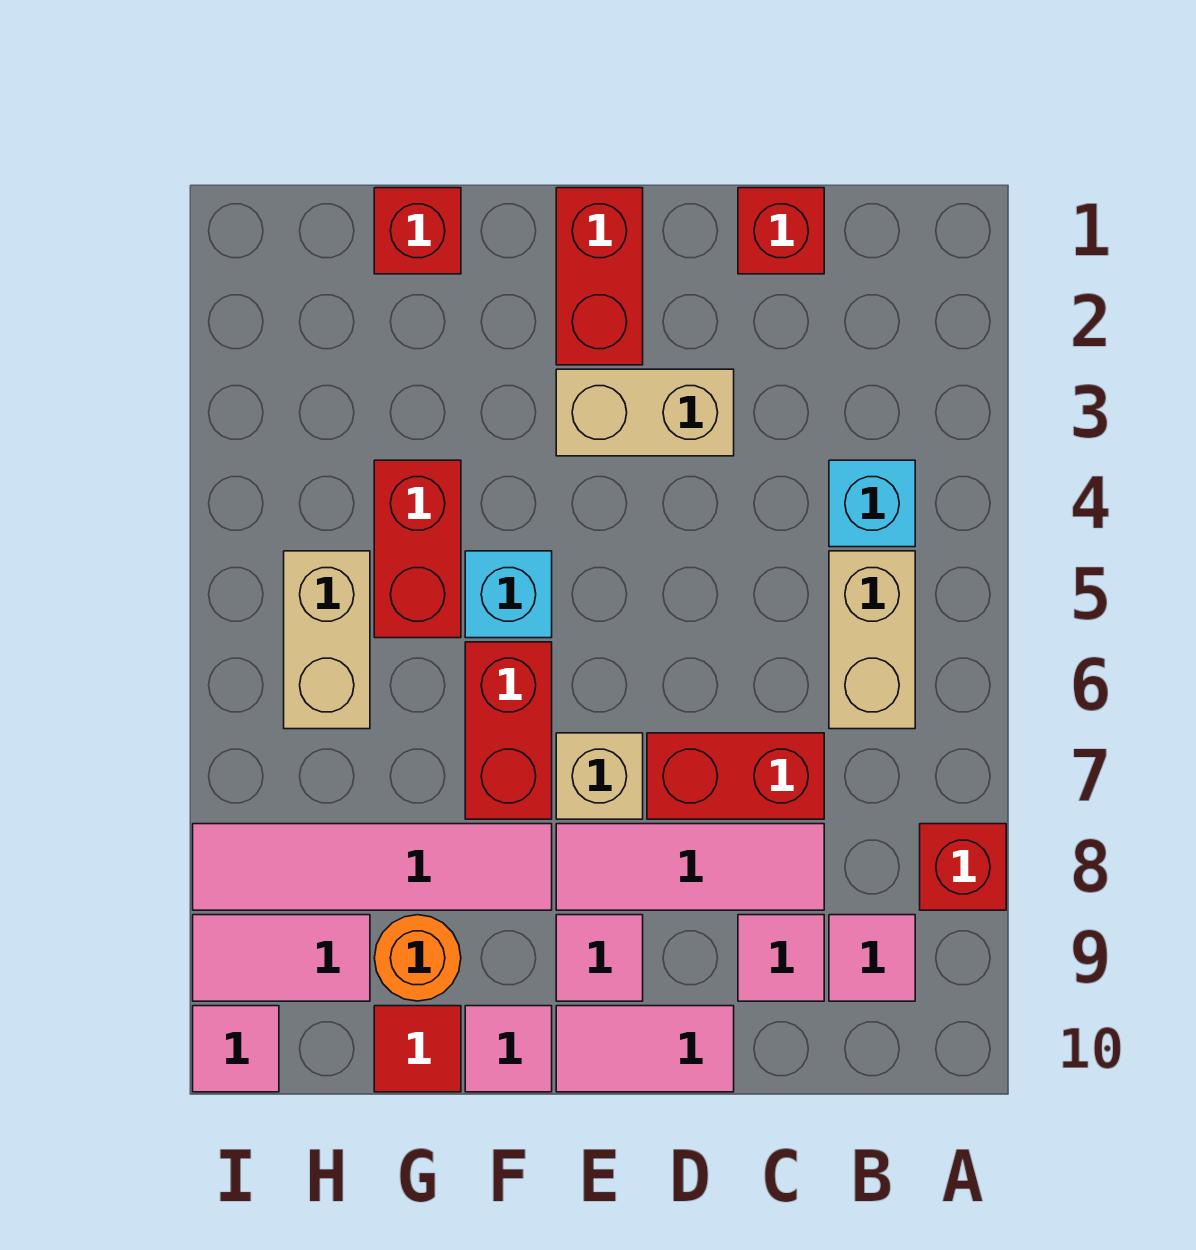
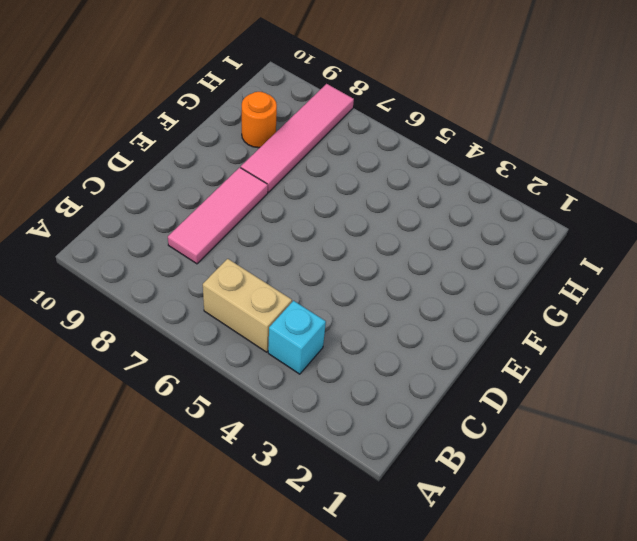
none -> red 1x1 brick [920,824,1006,910]
none -> pink 1x1 tile [829,915,915,1001]
none -> red 1x1 brick [738,188,824,274]

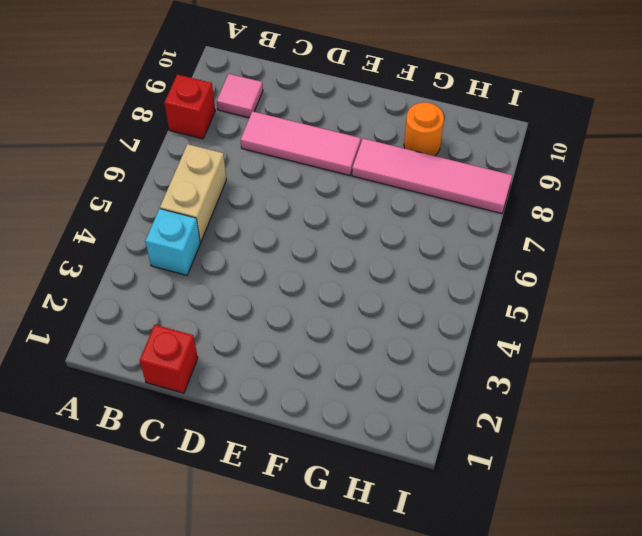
none -> red 1x2 brick [647,733,824,819]
none -> pink 1x1 tile [738,915,824,1001]
none -> tan 1x2 brick [556,369,734,456]

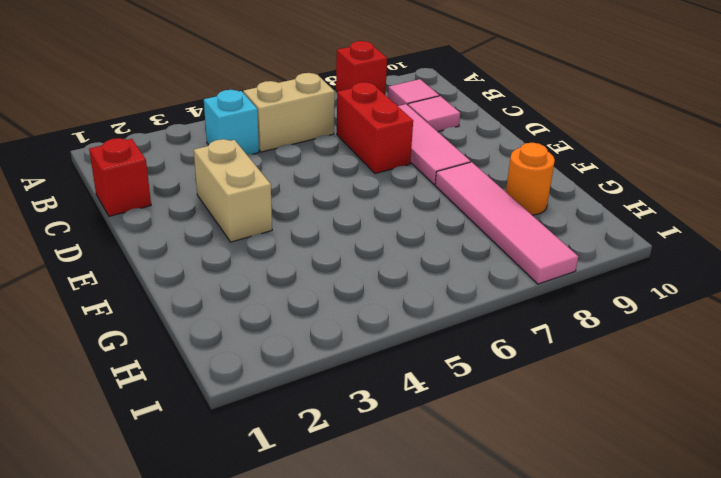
none -> pink 1x2 tile [556,1006,734,1092]
none -> red 1x2 brick [556,188,643,365]
none -> tan 1x1 brick [556,733,643,819]

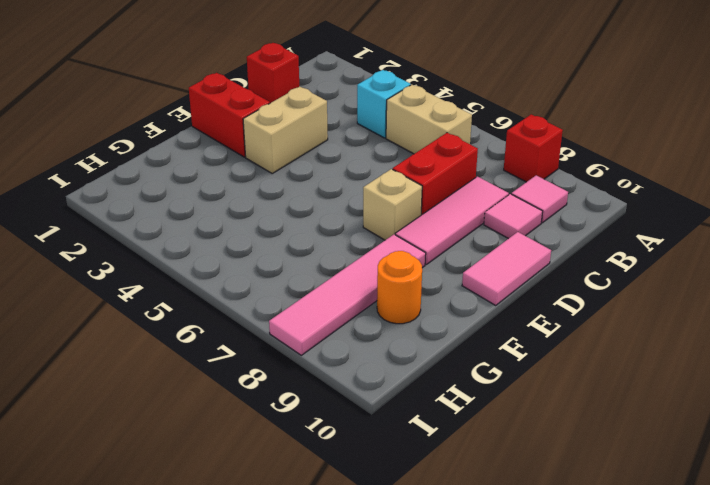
none -> pink 1x1 tile [556,915,643,1001]
none -> cyan 1x1 brick [465,551,552,638]
none -> red 1x2 brick [465,642,552,819]

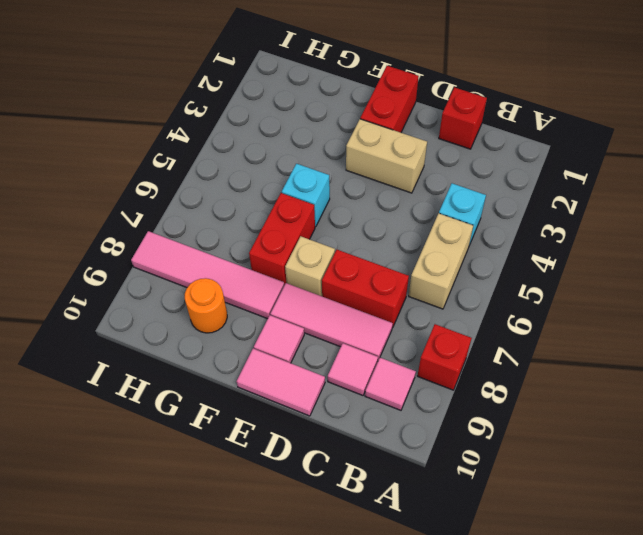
none -> pink 1x1 tile [465,1006,552,1092]
none -> red 1x1 brick [374,188,461,274]
none -> red 1x2 brick [374,460,461,638]

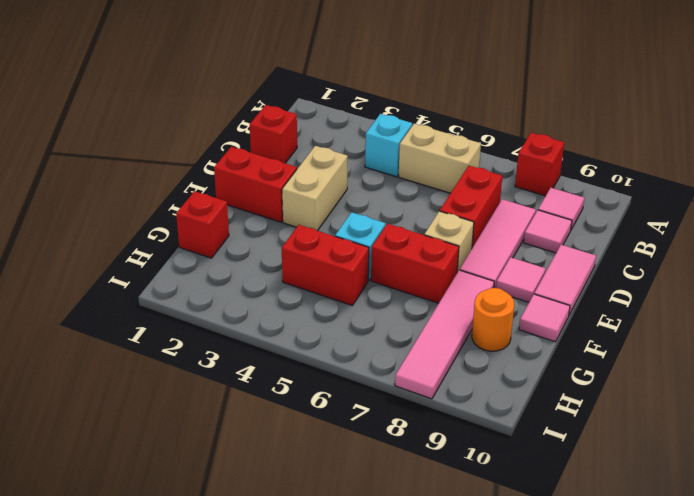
none -> red 1x1 tile [374,1006,461,1092]
none -> tan 1x2 brick [284,551,370,729]
none -> pink 1x2 tile [193,915,370,1001]

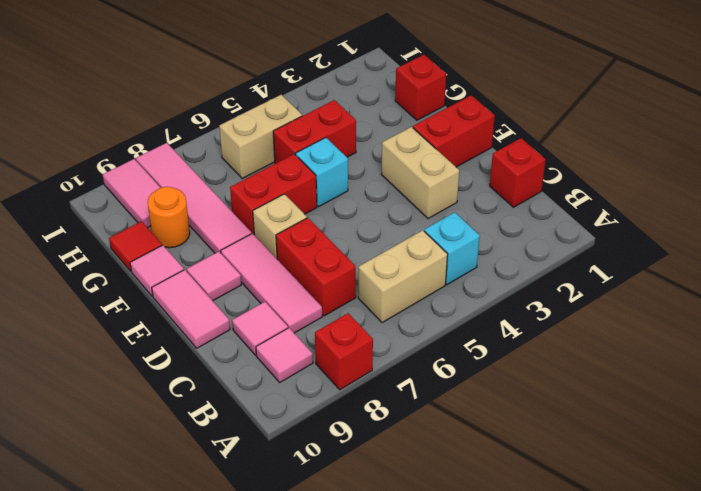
none -> pink 1x1 tile [193,1006,279,1092]

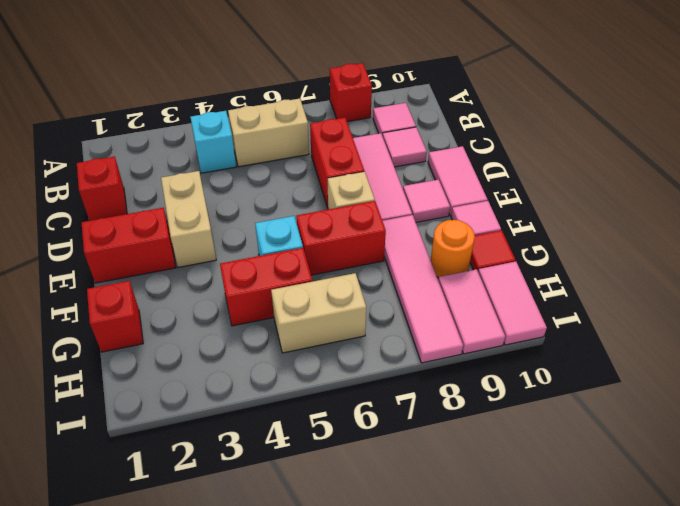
pink 1x2 tile [478,261,547,345] -> pink 1x1 tile [193,1006,279,1092]

